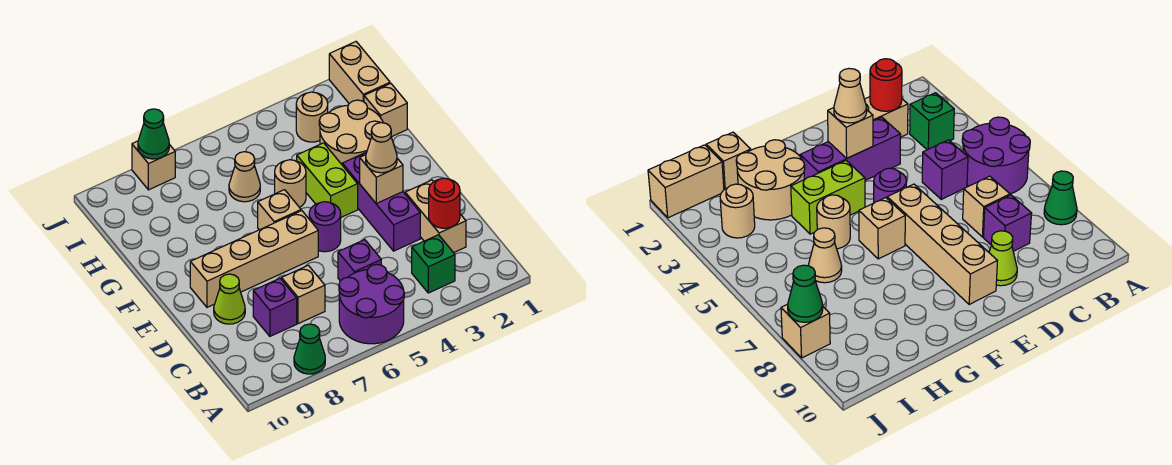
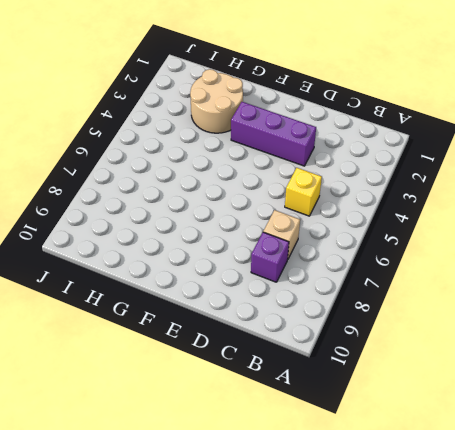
yellow 1x1 brick [285,168,322,216] -> purple 1x1 brick [338,240,381,281]
none -> purple 2x2 round brick [339,264,404,344]
none -> green 1x1 cone [294,324,325,374]
none -> green 1x1 brick [412,235,455,293]

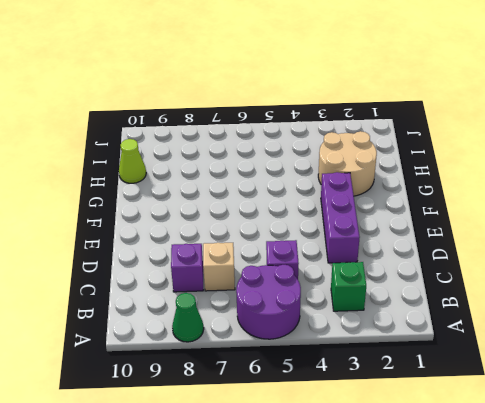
lime 1x1 cone [119,139,146,183] -> lime 1x1 cone moved to [214,274,245,324]
none -> tan 1x2 brick [405,180,466,253]
none -> purple 1x1 round brick [309,202,341,252]
none -> tan 1x4 brick [190,211,318,307]

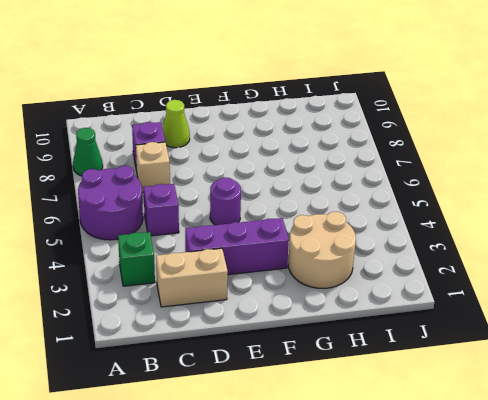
none -> tan 1x4 brick [190,211,318,307]
none -> lime 1x2 brick [297,143,358,217]
none -> tan 1x1 brick [258,190,301,230]

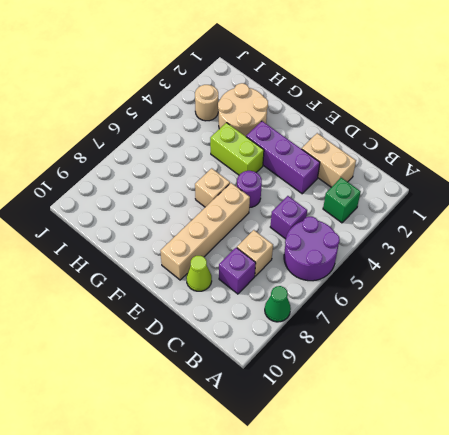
none -> tan 1x1 round brick [275,160,306,207]
none -> tan 1x1 brick [364,83,407,137]
none -> tan 1x1 cone [229,152,260,202]

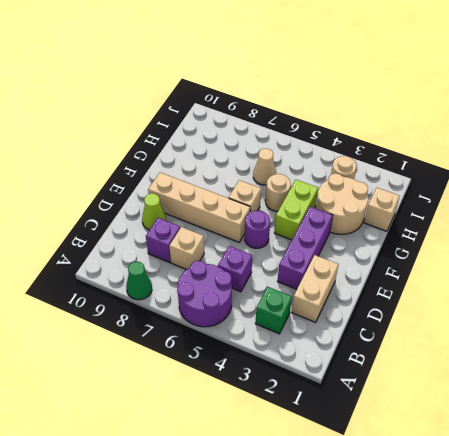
none -> tan 1x2 brick [329,42,390,103]
none -> tan 1x1 brick [132,141,175,190]
none -> red 1x1 round brick [429,178,460,228]

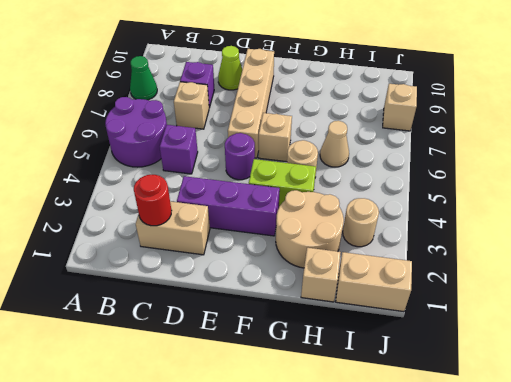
none -> green 1x1 brick [412,235,455,293]
none -> tan 1x1 brick [360,155,403,203]
none -> green 1x1 cone [138,109,169,159]

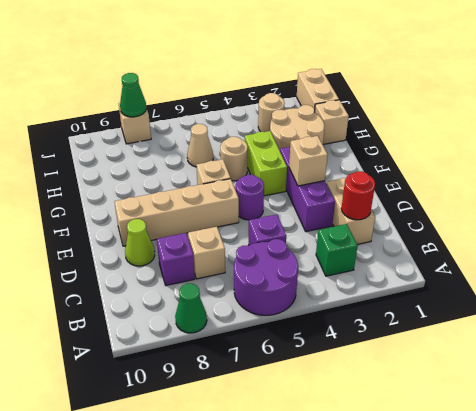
none -> tan 1x1 cone [366,123,397,173]

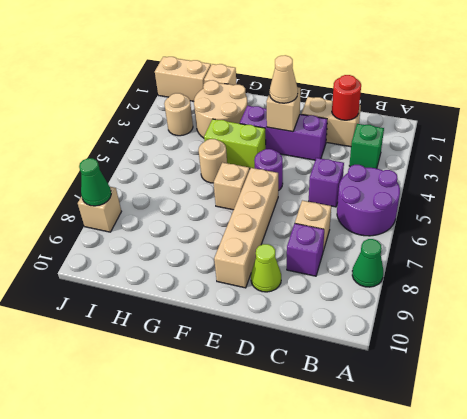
none -> tan 1x1 cone [229,152,260,202]

